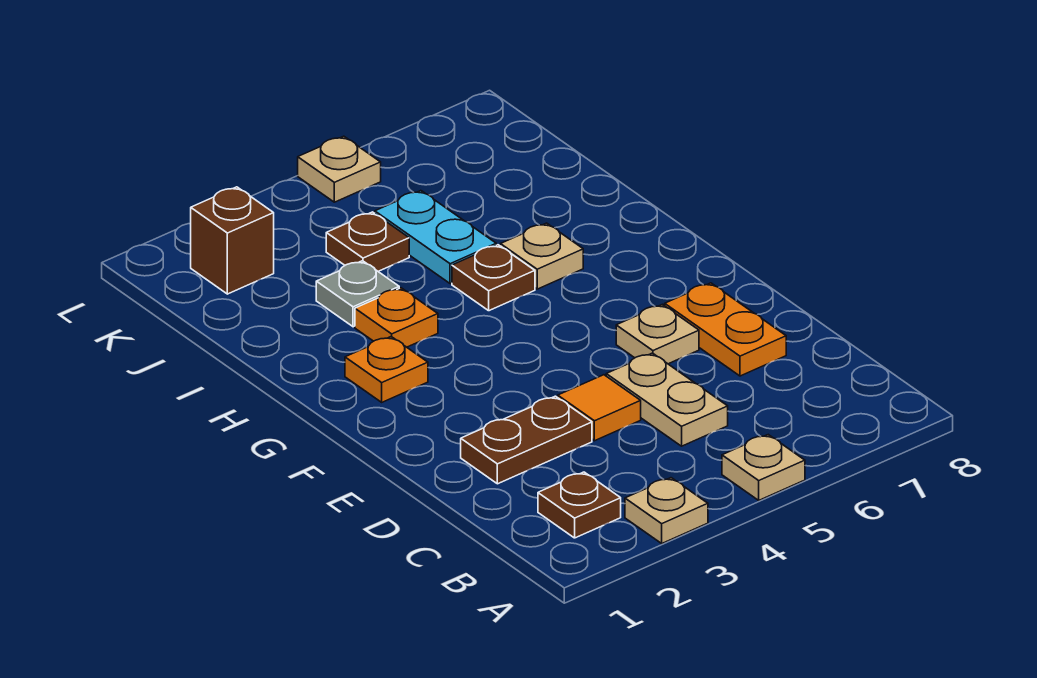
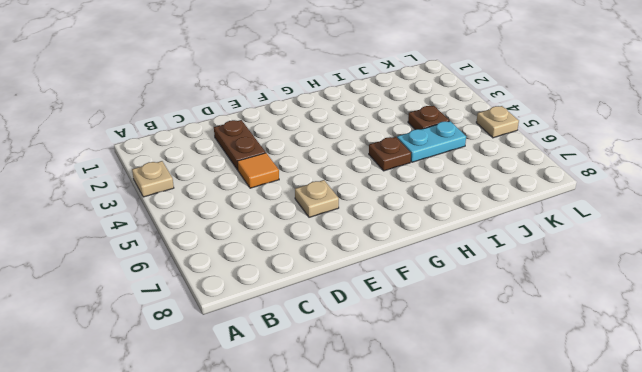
none -> tan 1x1 plate [722,435,805,500]
none -> brown 1x1 plate [538,472,621,538]
none -> tan 1x2 plate [606,353,728,446]

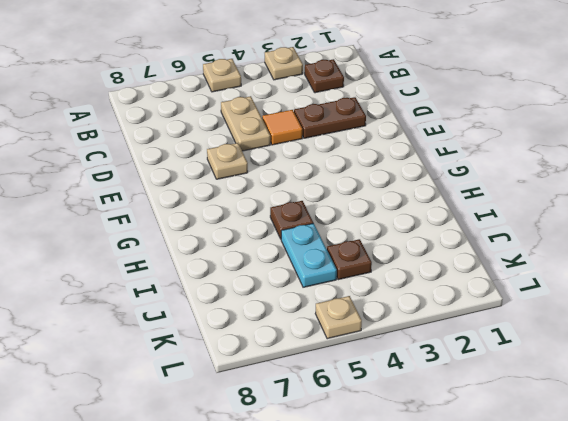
none -> orange 1x2 plate [665,283,786,376]
none -> orange 1x1 plate [345,337,428,402]
none -> orange 1x1 plate [355,288,438,347]

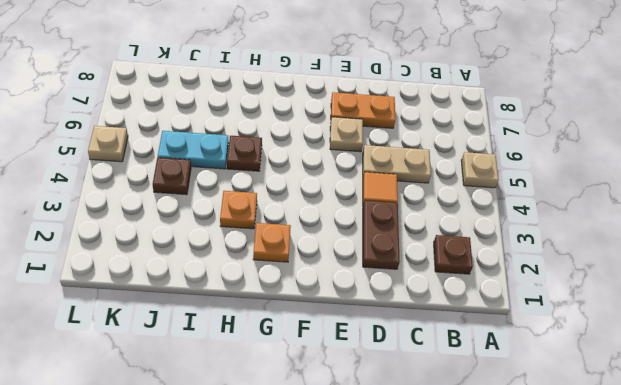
none -> tan 1x1 plate [625,478,708,543]
none -> tan 1x1 plate [500,223,583,289]
none -> grey 1x1 plate [316,261,399,327]

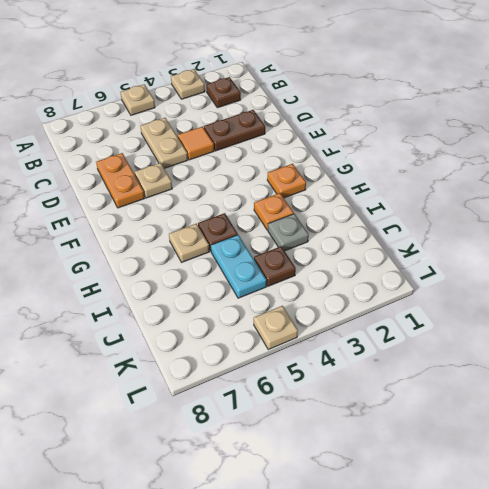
none -> brown 1x1 brick [190,187,274,294]

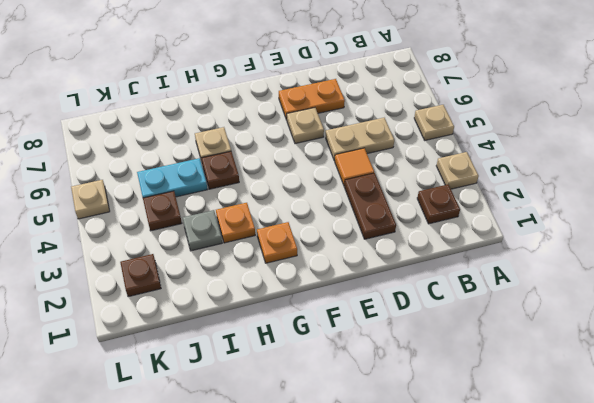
brown 1x1 plate [120,254,161,297] -> brown 1x1 brick [190,187,274,294]

